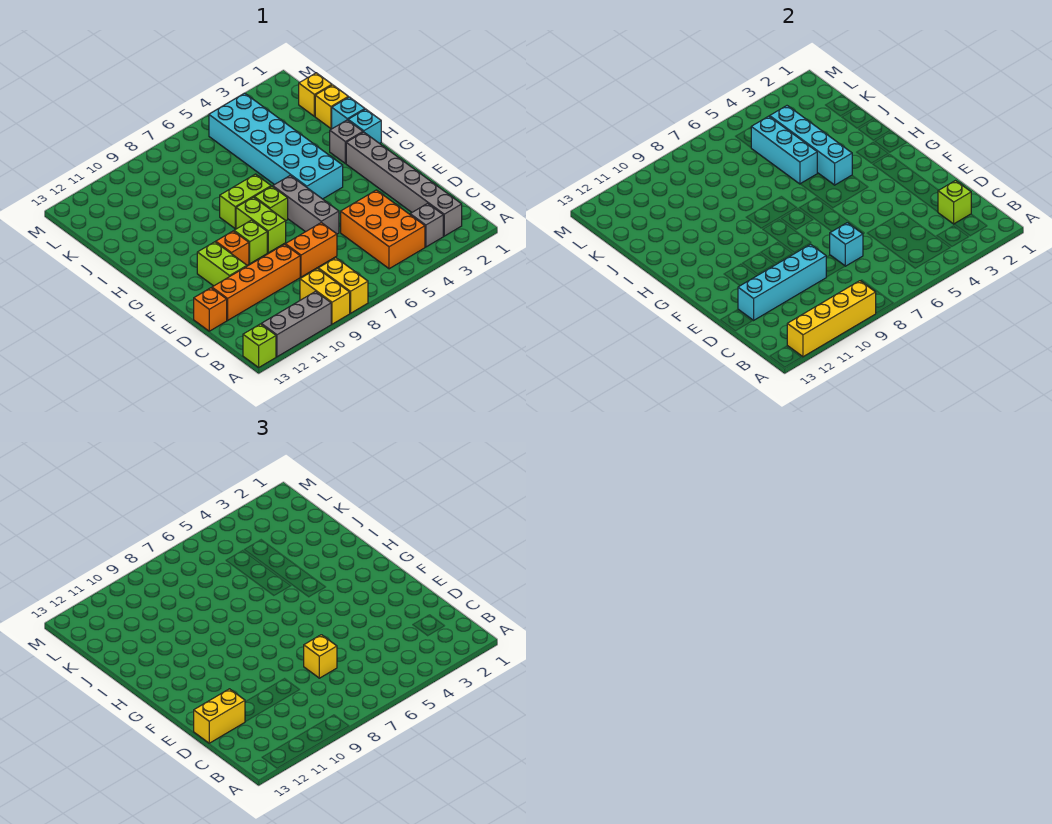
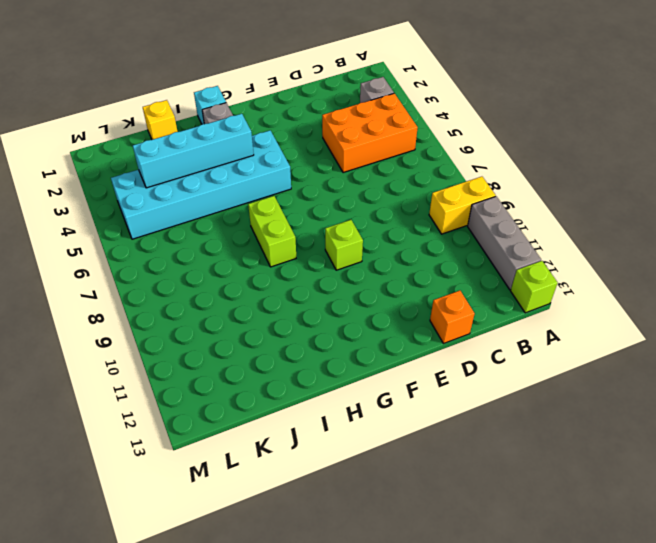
none -> yellow 1x2 brick [318,258,368,313]
none -> grey 1x6 brick [346,132,462,236]
none -> orange 1x2 brick [285,223,337,277]
none -> orange 1x4 brick [212,244,300,320]

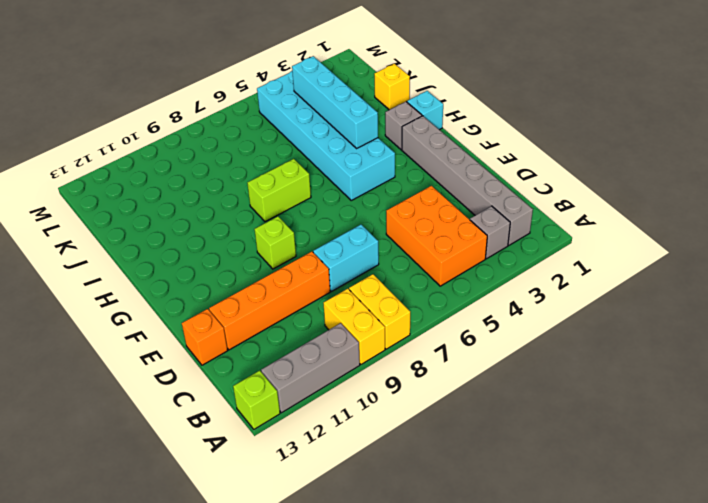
cyan 1x2 brick [313,225,379,291] -> orange 1x2 brick [285,223,337,277]
none -> grey 1x3 brick [273,176,339,234]
none -> lime 1x2 brick [197,242,247,286]
none -> lime 1x2 brick [236,197,286,253]
none -> orange 1x1 brick [216,231,249,265]

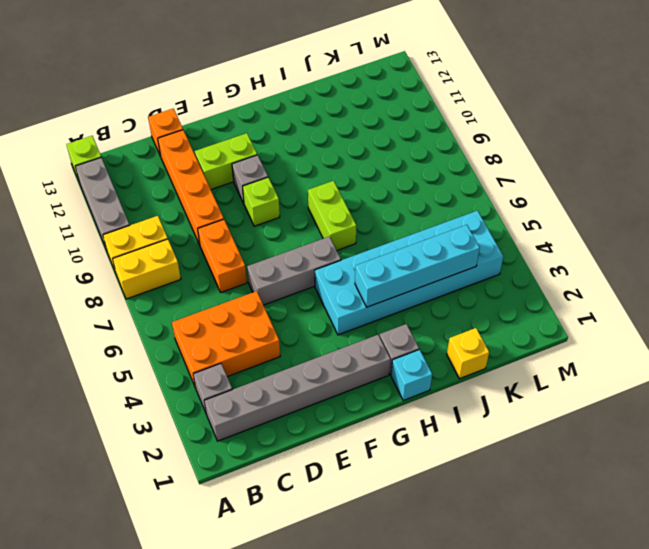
grey 1x1 brick [232,155,268,203] -> orange 1x1 brick [216,231,249,265]
none -> lime 1x2 brick [236,197,286,253]
none -> lime 1x1 brick [254,186,288,221]
none -> cyan 1x1 brick [332,97,365,129]
none -> yellow 1x1 brick [299,73,332,116]

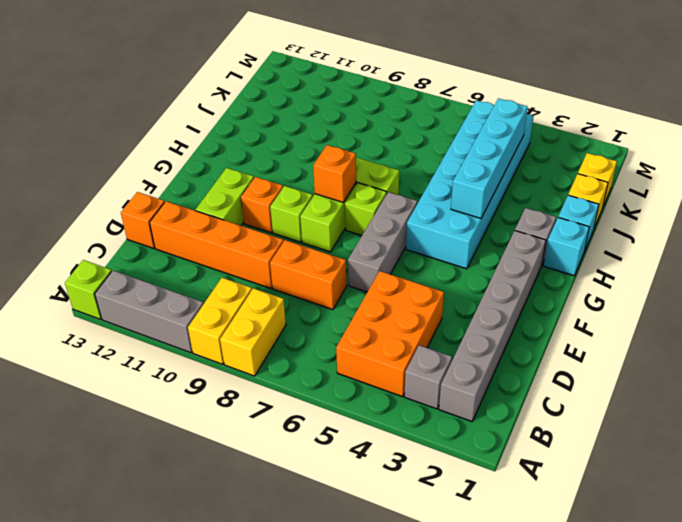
orange 1x1 brick [313,145,356,202] -> none
none -> yellow 1x4 brick [787,281,876,357]
none -> lime 1x1 brick [938,181,971,224]
none -> cyan 1x1 brick [830,223,863,266]
none -> cyan 1x4 brick [738,244,826,320]

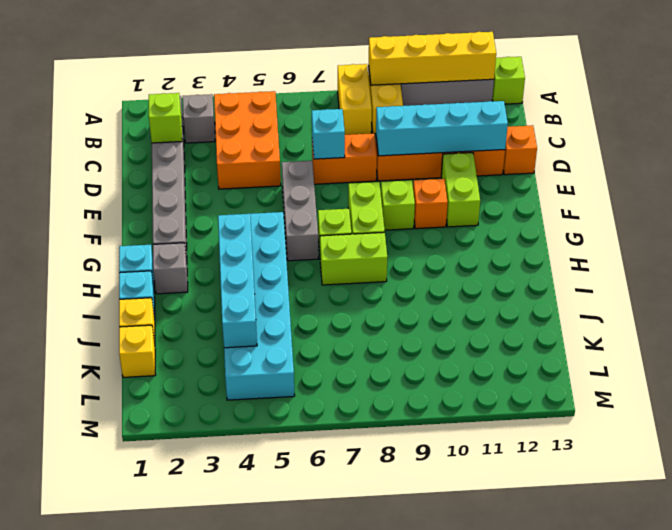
none -> cyan 1x3 brick [751,116,817,184]
none -> yellow 1x1 brick [304,635,337,678]
none -> yellow 1x2 brick [194,689,245,743]

